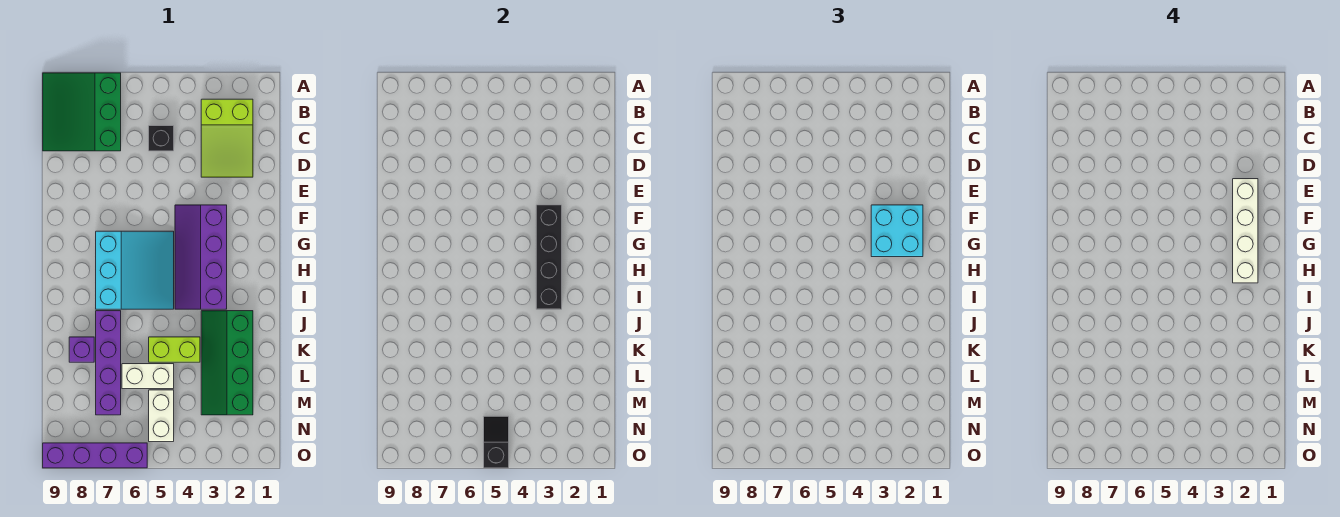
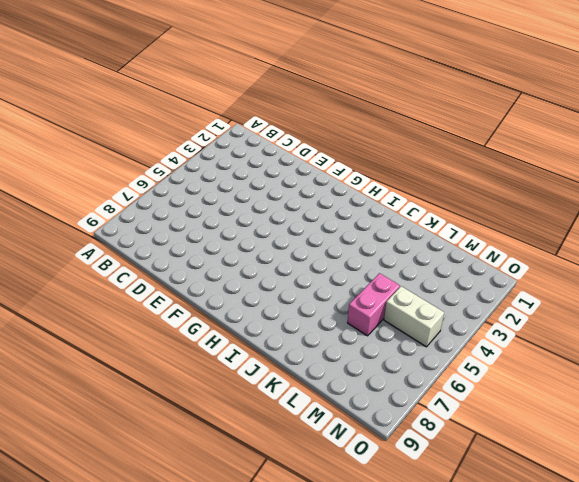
pink 1x2 brick [348,273,400,336] -> white 1x2 brick [122,364,174,389]
none -> green 3x3 slope [43,73,121,151]
none -> lime 2x3 slope [201,99,253,177]
none -> black 1x1 brick [149,126,174,151]

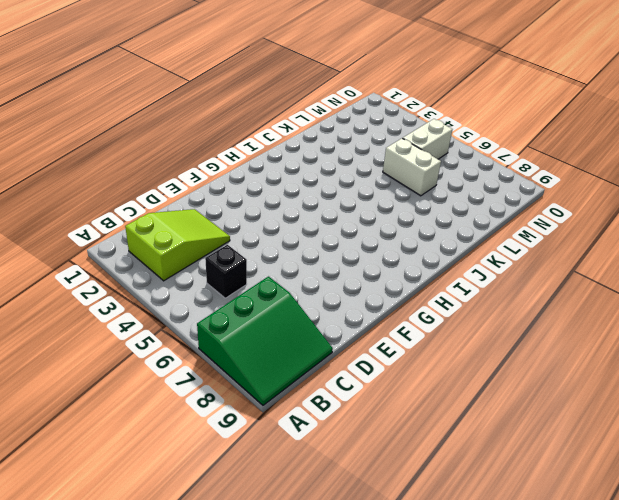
none -> purple 2x4 slope [175,205,227,309]
none -> cyan 3x3 slope [96,231,174,309]
none -> green 2x4 slope [201,311,253,415]

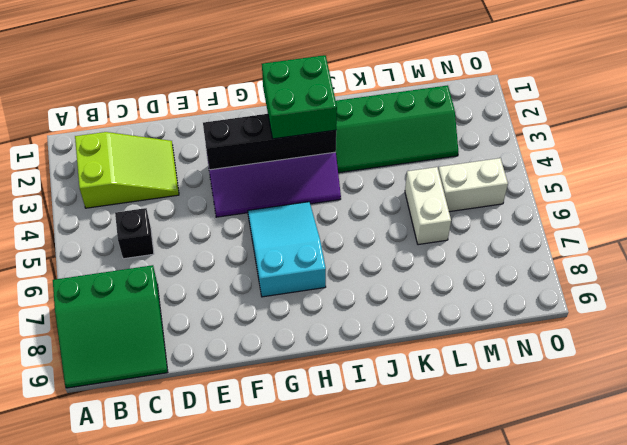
cyan 2x3 slope [248,202,326,297] -> cyan 3x3 slope [96,231,174,309]
green 2x2 brick [262,55,337,139] -> none
none -> purple 1x4 brick [96,311,121,415]
none -> lime 1x2 brick [149,337,200,362]
none -> purple 1x1 brick [69,337,94,362]

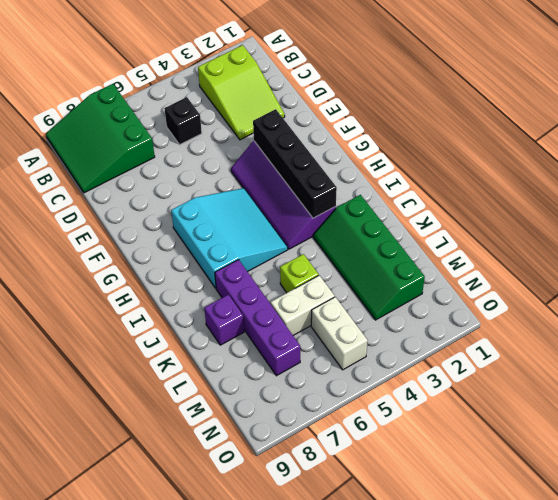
lime 1x1 brick [280,254,319,293] -> lime 1x2 brick [149,337,200,362]
none -> purple 1x4 brick [43,443,147,468]
none -> black 1x2 slope [484,416,509,468]
none -> cyan 2x2 brick [871,205,923,257]

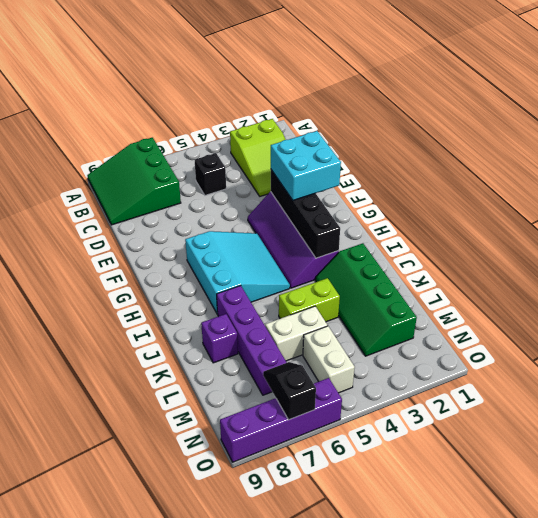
black 1x2 slope [263,362,316,420] -> black 1x2 slope moved to [484,416,509,468]
none -> white 1x4 brick [1233,179,1258,283]

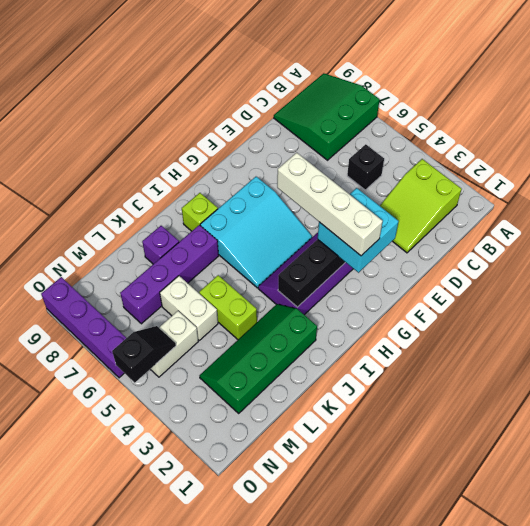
white 1x4 brick [277,153,383,256] -> white 1x4 brick turned to [1233,179,1258,283]
lime 1x1 brick [182,193,218,231] -> none

